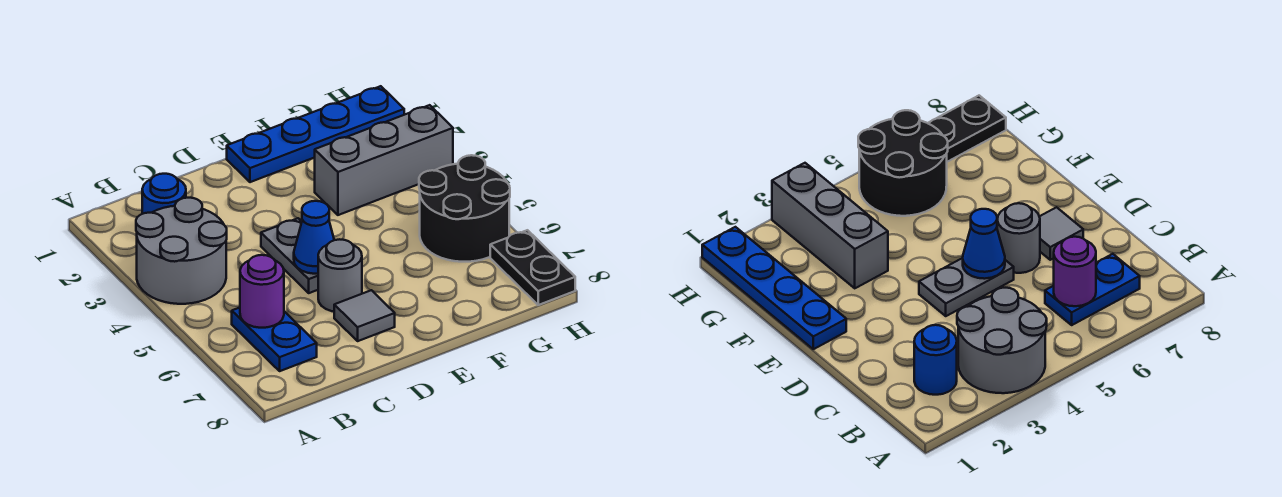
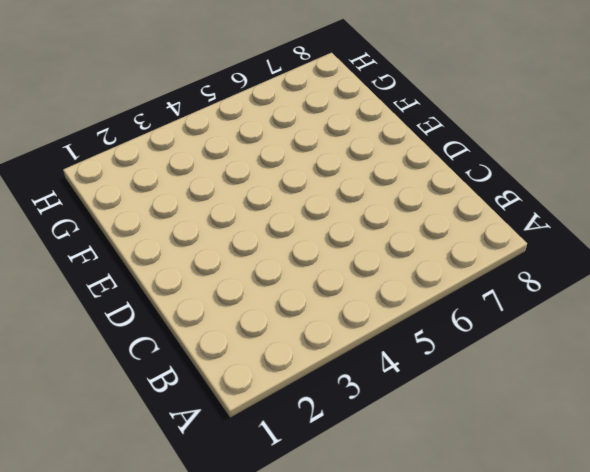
none -> grey 2x2 round brick [136,198,227,304]
none -> blue 1x1 round brick [142,174,186,214]
none -> blue 1x2 plate [232,308,317,371]

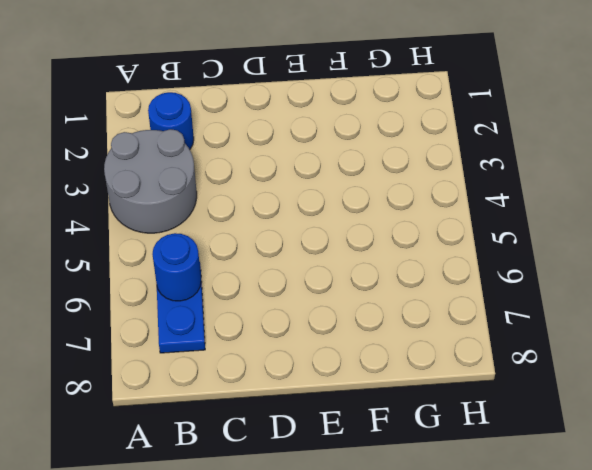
blue 1x1 round brick [152,233,201,301] -> purple 1x1 round brick [240,255,284,328]
none -> grey 1x2 plate [261,218,318,293]
none -> grey 1x1 round brick [318,239,362,312]
none -> grey 1x1 tile [334,290,395,341]

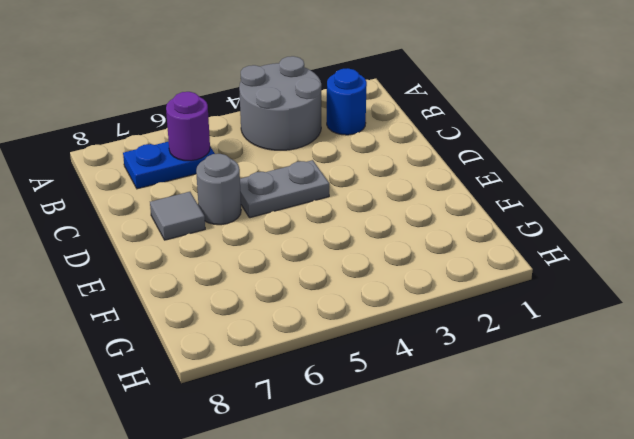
none -> blue 1x4 plate [227,86,404,182]
none -> grey 1x3 brick [315,105,453,215]
none -> black 2x2 round brick [419,155,510,262]

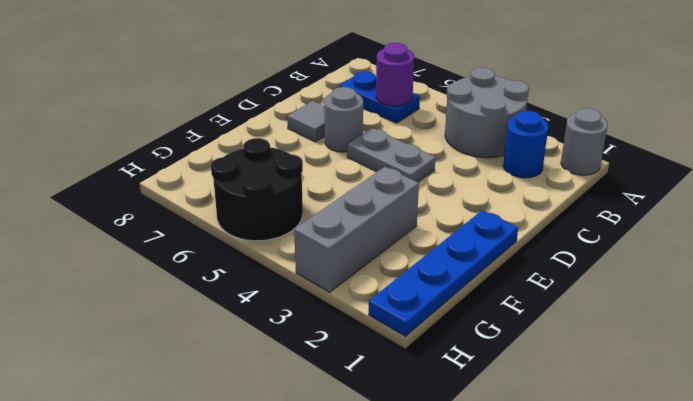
grey 1x1 round brick [561,108,608,175] -> none
none -> black 1x2 plate [490,230,575,305]
none -> blue 1x1 cone [294,201,334,274]

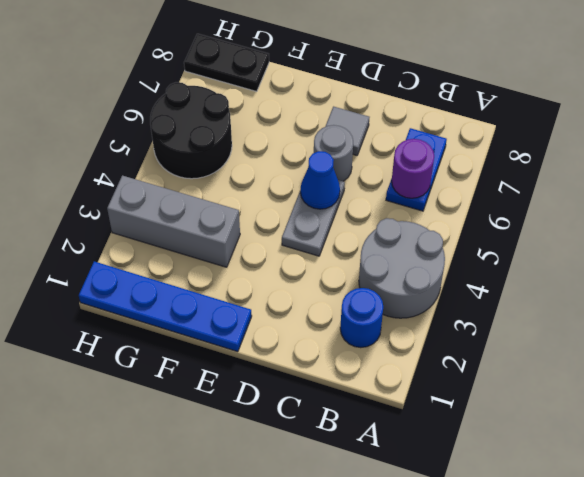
black 1x2 plate [184,34,269,92] -> black 1x2 plate turned to [490,230,575,305]

